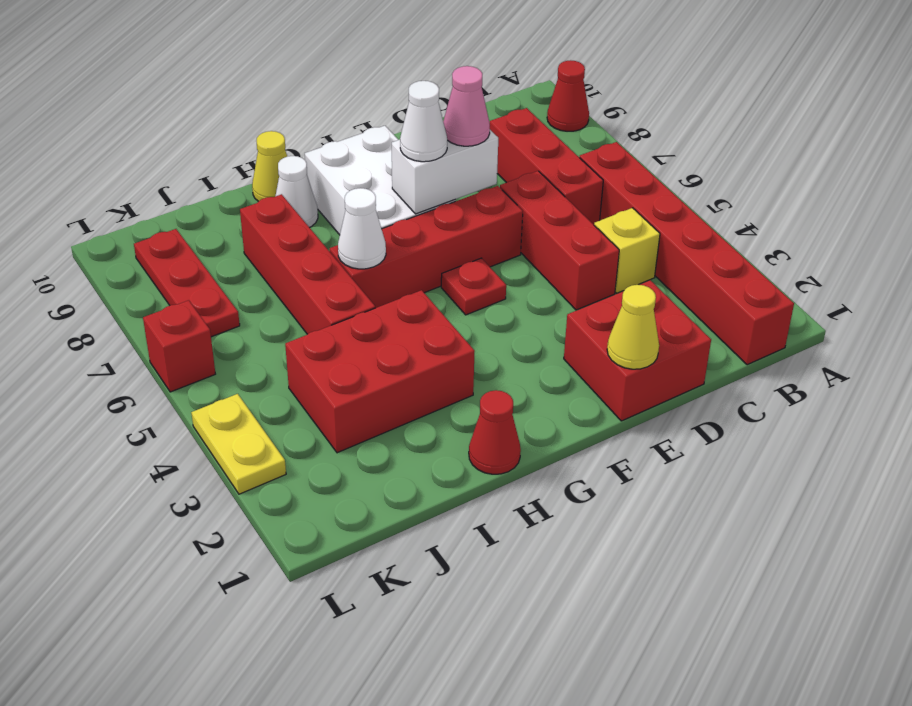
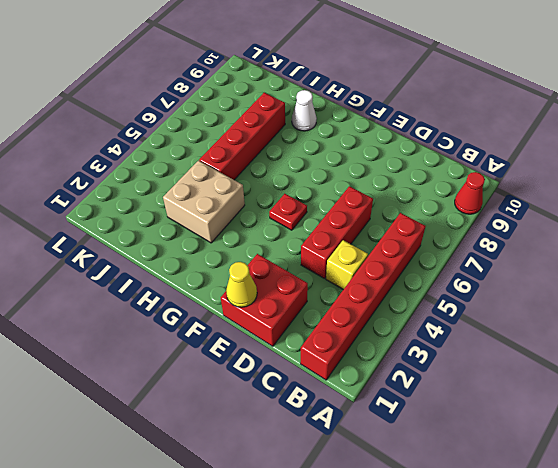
tan 2x2 brick [163,161,245,243] -> red 2x3 brick [285,290,475,453]
none -> red 1x3 brick [490,108,603,225]
none -> red 1x4 brick [330,186,523,308]
none -> white 2x3 brick [305,126,456,235]

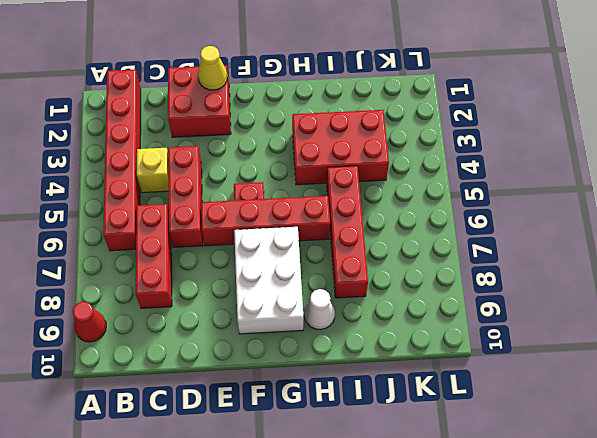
none -> red 1x1 cone [469,390,521,474]
none -> yellow 1x1 cone [252,131,287,201]
none -> red 1x3 plate [134,229,240,337]

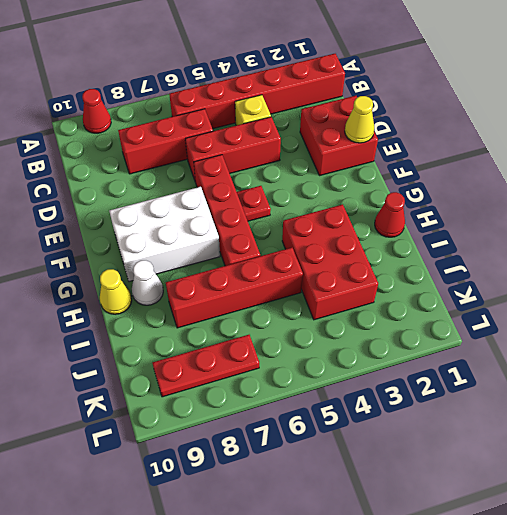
none -> yellow 1x2 plate [191,394,286,494]
none -> red 1x1 brick [143,300,215,392]
none -> white 1x2 brick [392,130,498,214]

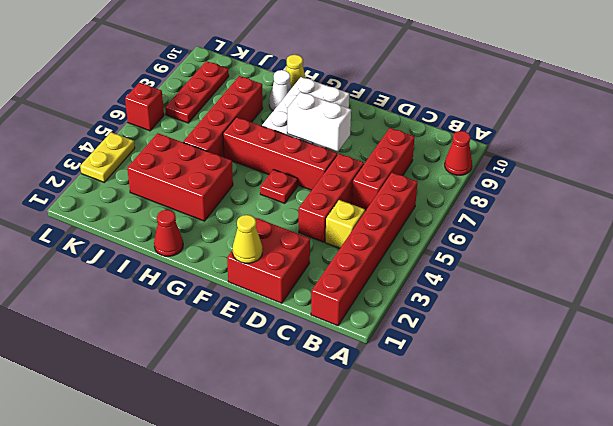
none -> white 1x1 cone [338,188,386,269]
none -> pink 1x1 cone [443,66,490,146]
none -> white 1x1 cone [400,81,447,162]

